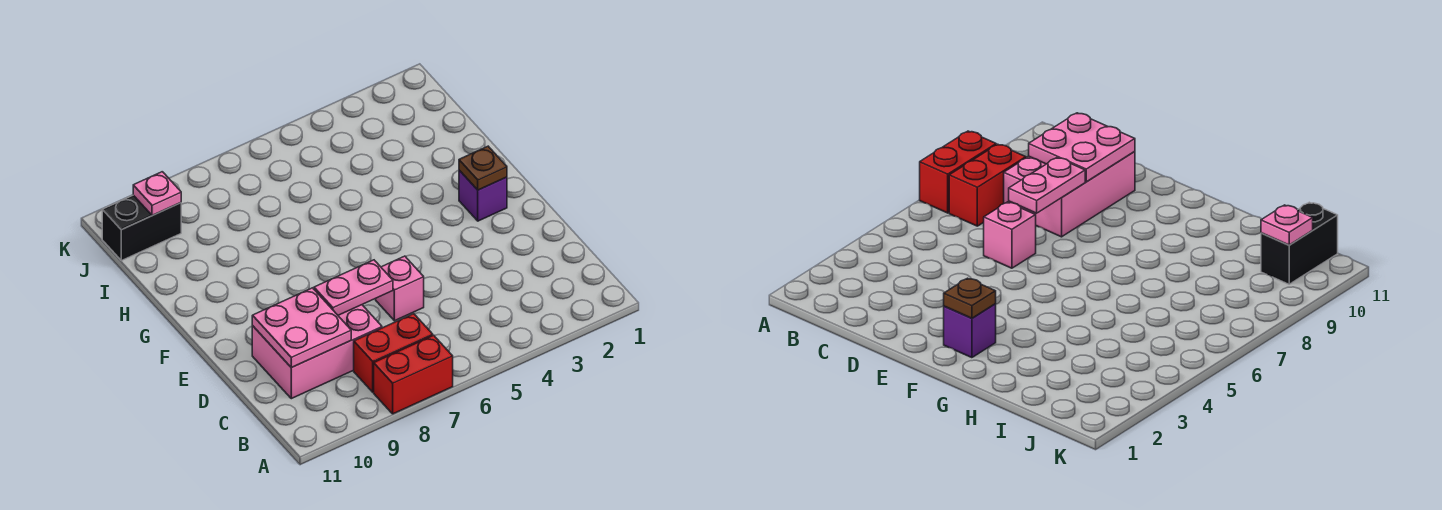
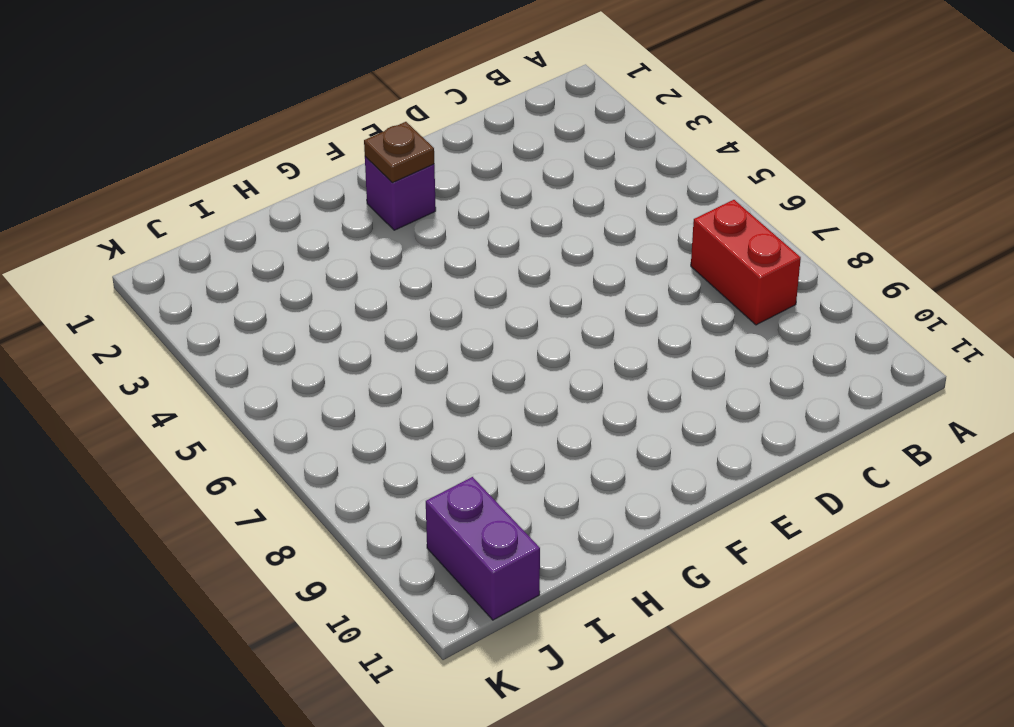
purple 1x2 brick [426,477,540,620] -> black 1x2 brick [102,195,181,261]
none -> red 1x2 brick [374,335,453,414]
none -> pink 2x3 brick [252,305,382,399]

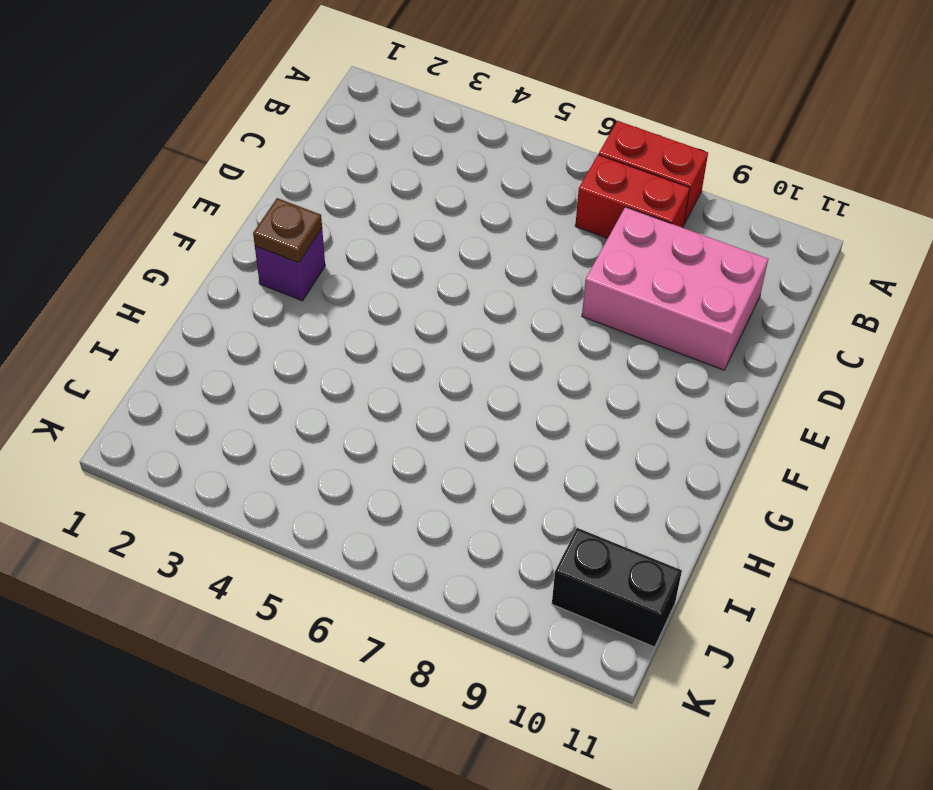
none -> pink 1x1 brick [376,256,424,321]
none -> pink 2x2 plate [252,288,351,368]

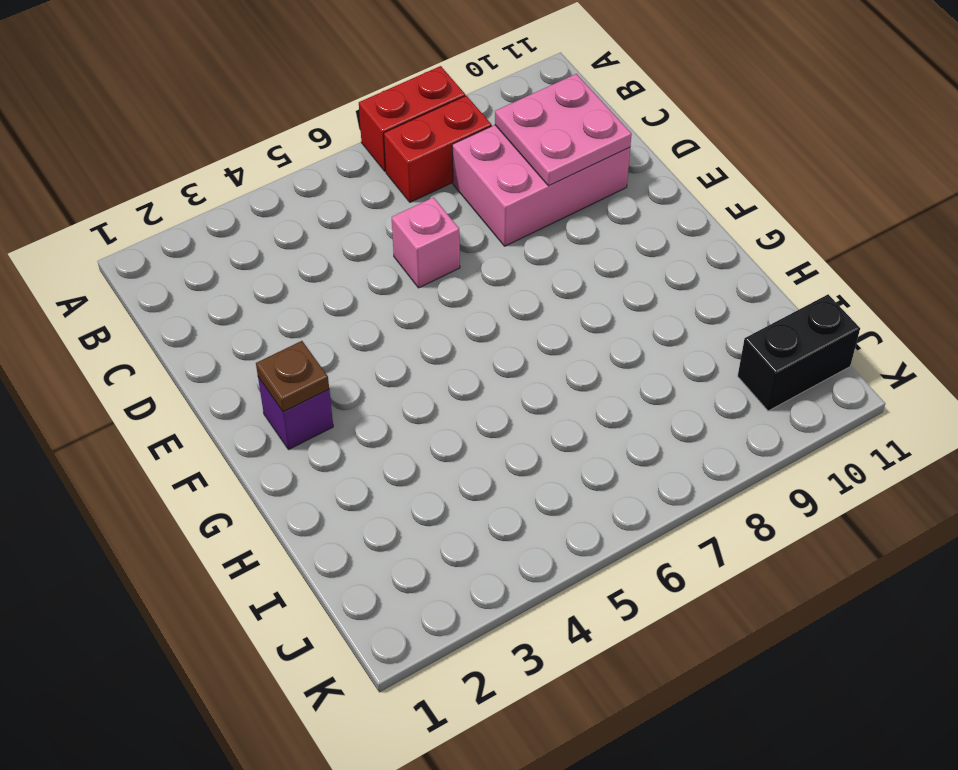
none -> pink 1x2 plate [314,260,393,315]
none -> pink 1x1 plate [133,172,181,216]

